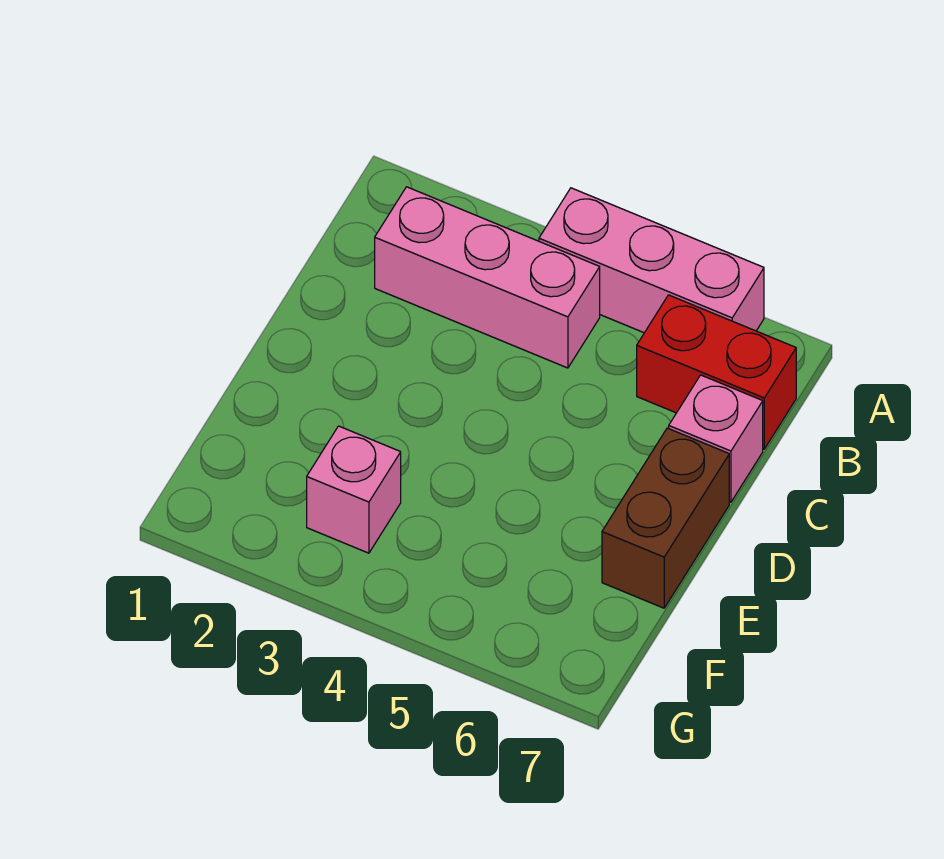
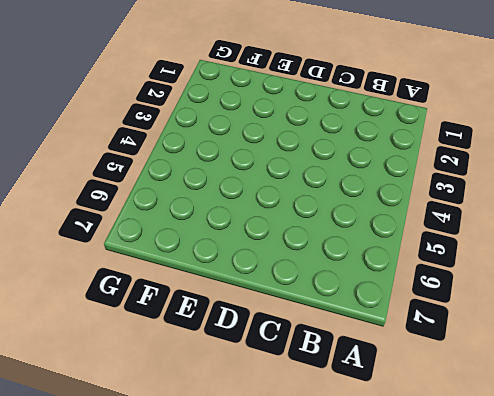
none -> pink 1x3 brick [539,188,764,333]
none -> pink 1x3 brick [375,187,600,368]

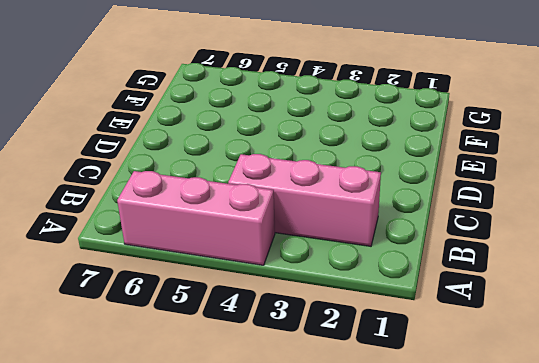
none -> red 1x2 brick [637,295,796,449]
none -> pink 1x1 brick [669,375,763,502]

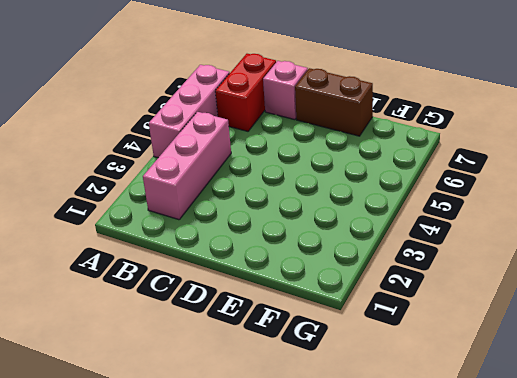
none -> pink 1x1 brick [307,426,401,553]

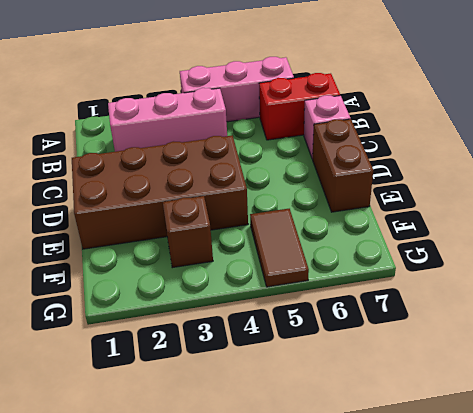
brown 2x4 brick [72,136,248,249] -> none
brown 1x1 brick [163,196,213,268] -> pink 1x1 brick [307,426,401,553]
brown 1x2 tile [250,209,309,287] -> none

